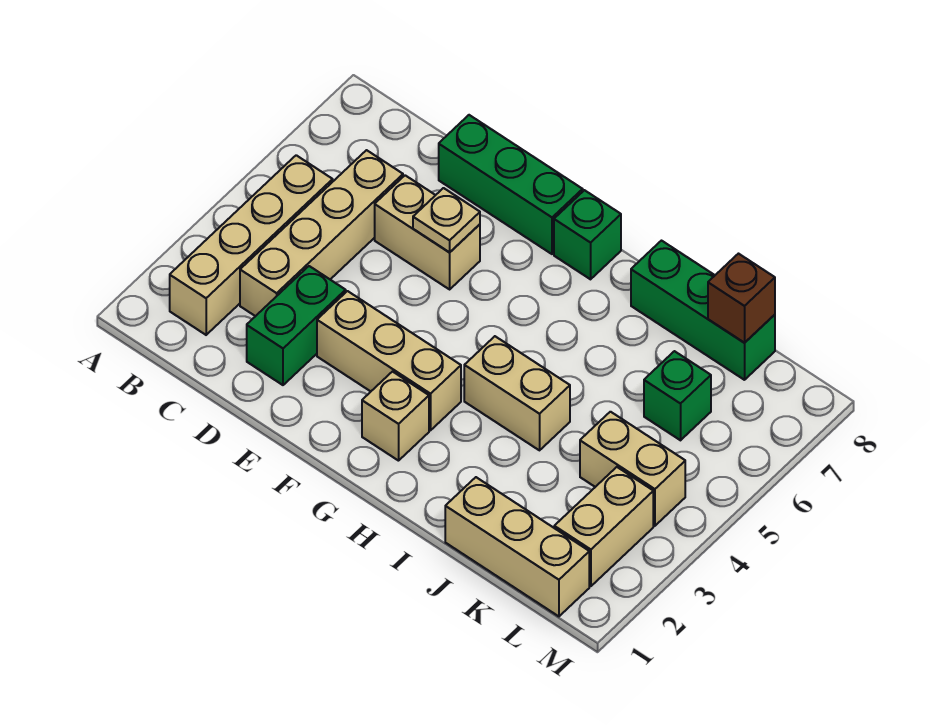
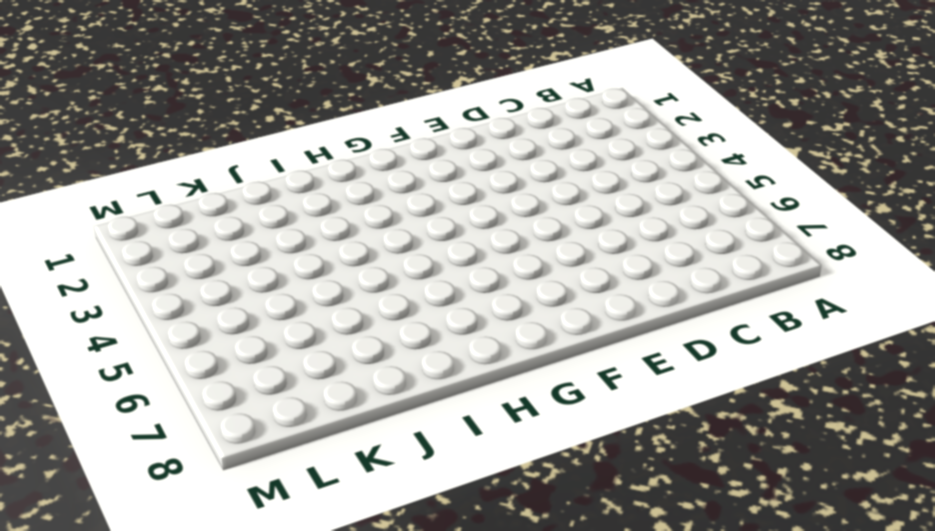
none -> tan 1x4 brick [170,155,333,335]
none -> tan 1x4 brick [240,150,403,316]
none -> green 1x2 brick [247,266,346,385]

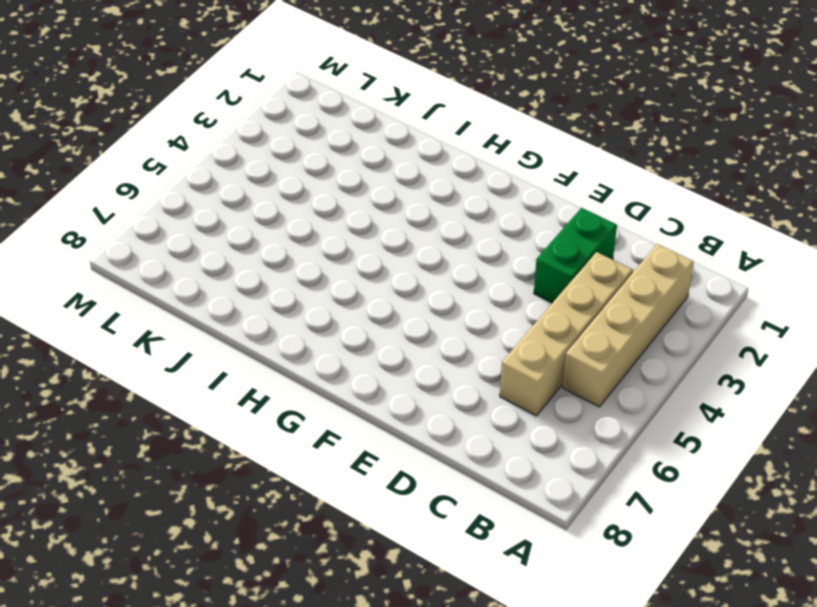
none -> tan 1x2 brick [375,175,480,289]
none -> green 1x3 brick [439,115,583,254]
none -> tan 1x3 brick [317,291,461,430]

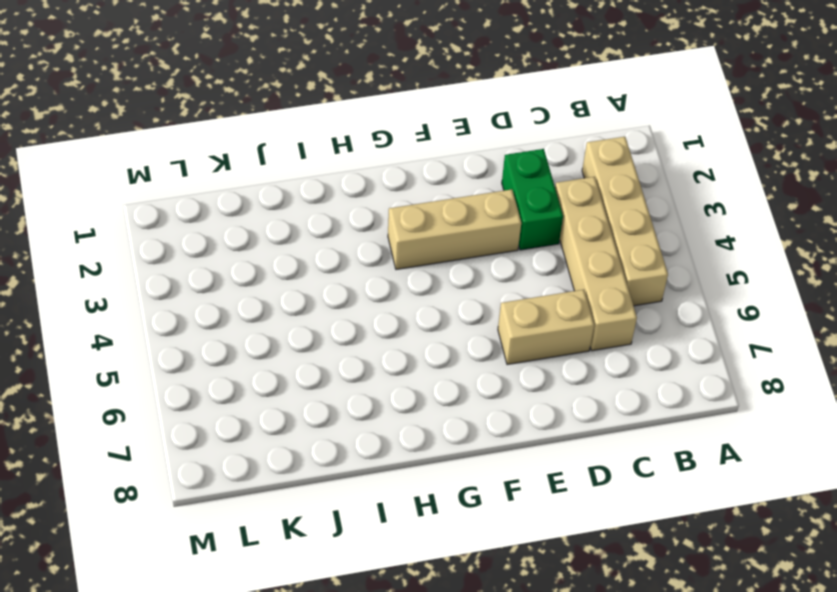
none -> green 1x3 brick [439,115,583,254]
none -> tan 1x1 brick [362,372,429,461]
none -> green 1x1 brick [554,190,621,279]

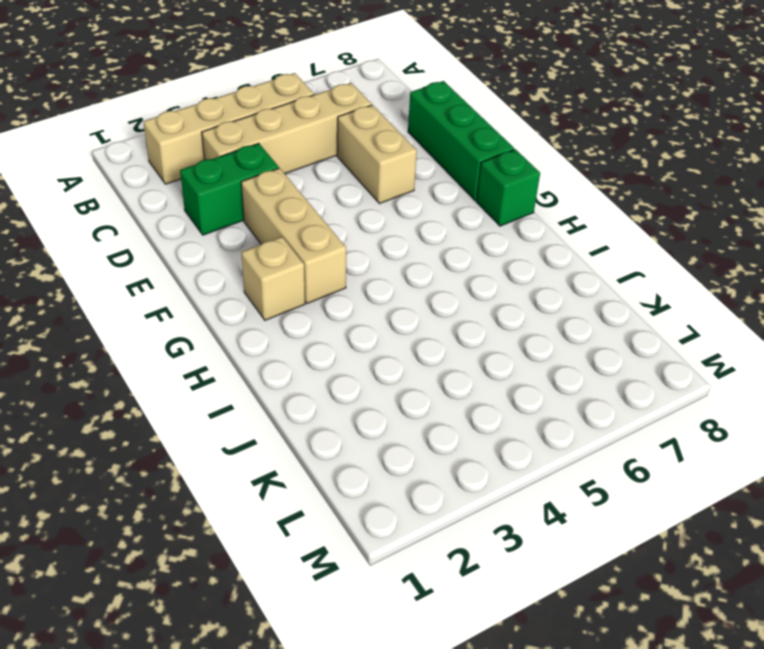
none -> tan 1x2 brick [464,336,570,450]
none -> green 1x3 brick [631,241,775,380]
none -> tan 1x3 brick [445,477,589,616]

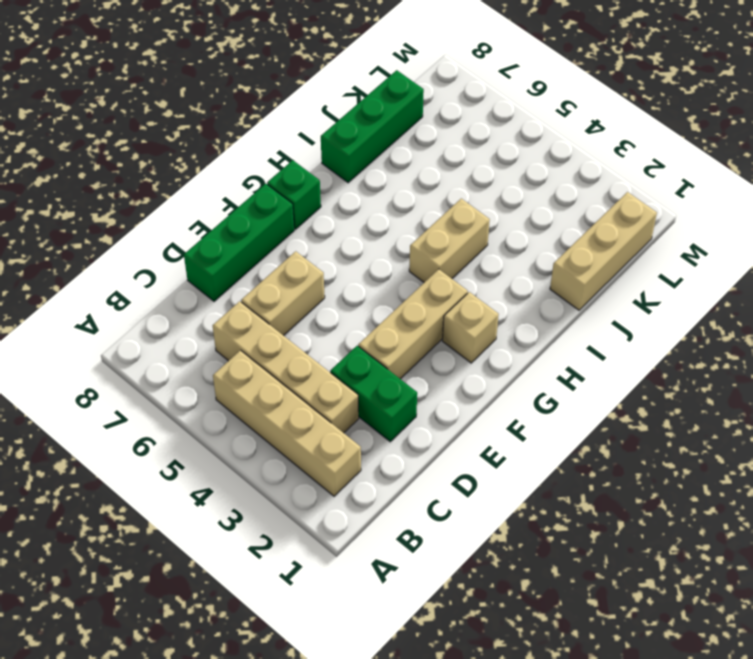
none -> tan 1x2 brick [580,412,685,526]
none -> green 1x1 brick [644,351,711,440]
none -> tan 1x2 brick [554,467,653,586]

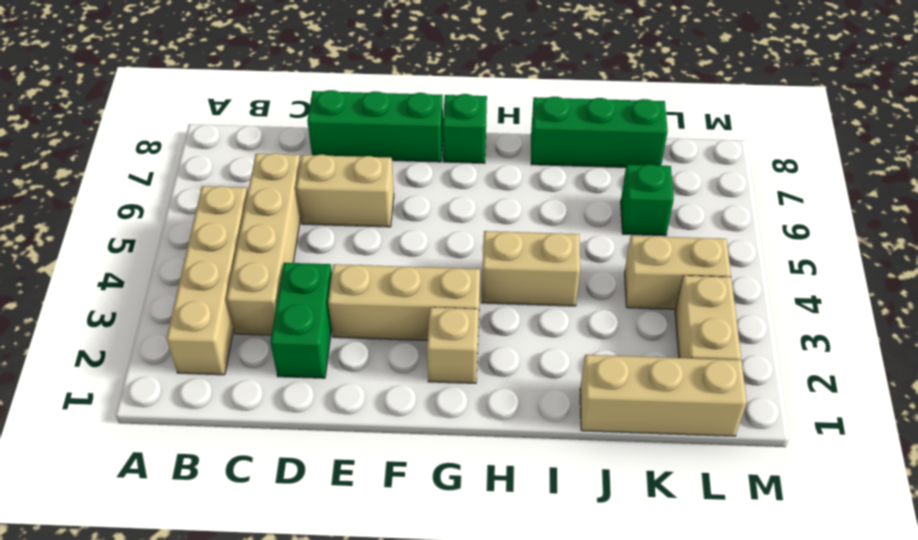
none -> tan 1x1 plate [413,188,480,252]
none -> brown 1x1 brick [708,254,775,343]

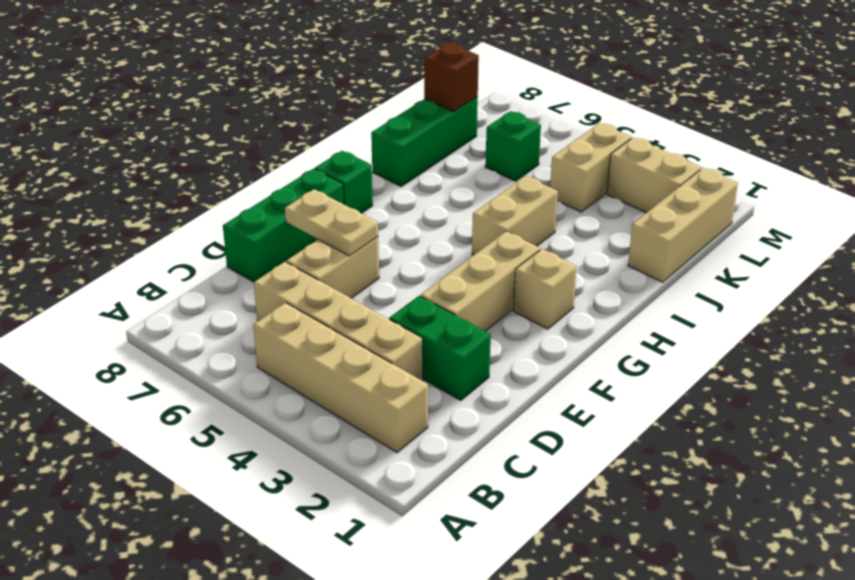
tan 1x2 plate [285,189,378,256] -> tan 1x1 plate [413,188,480,252]

